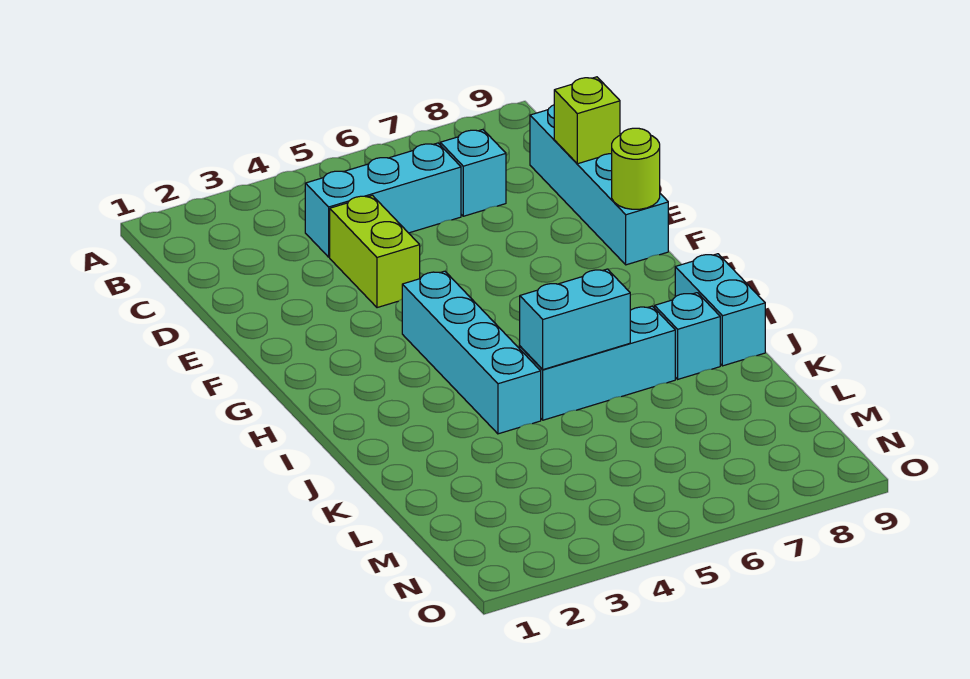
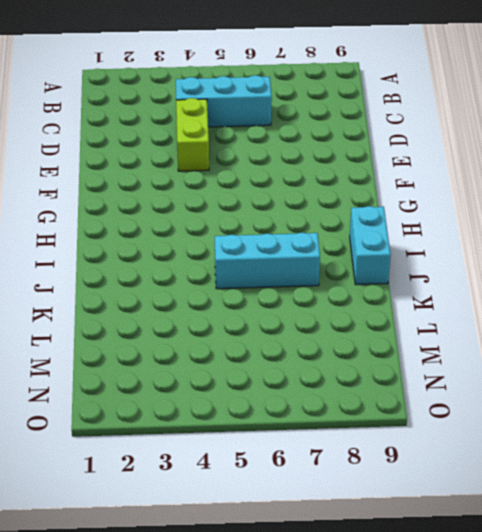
none -> cyan 1x1 brick [440,130,506,216]
none -> cyan 1x4 brick [530,105,668,265]

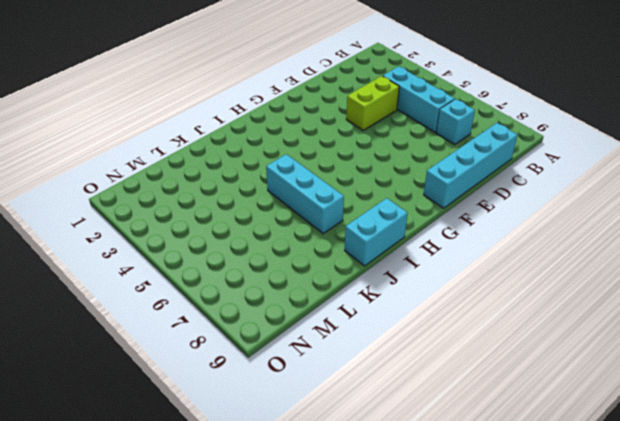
none -> cyan 1x4 brick [402,271,541,434]
none -> cyan 1x1 brick [655,293,720,379]

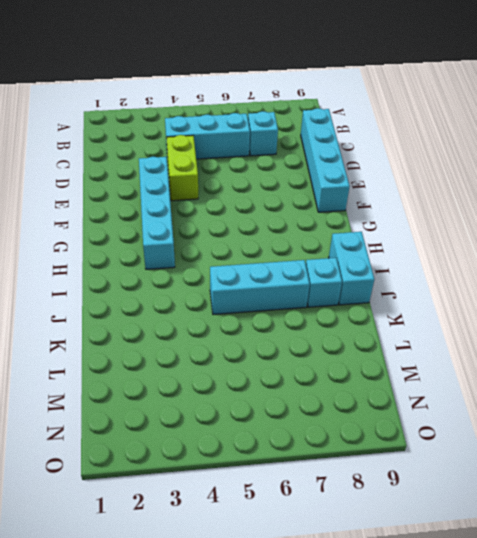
cyan 1x4 brick [139,157,175,269] -> cyan 1x4 brick moved to [402,271,541,434]
none -> lime 1x1 brick [554,77,620,164]
none -> lime 1x1 round brick [612,128,660,209]

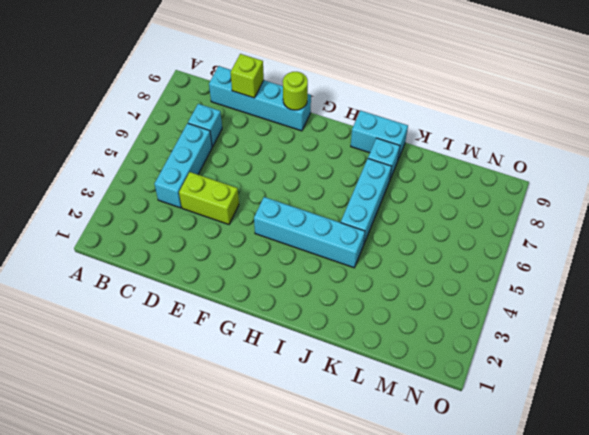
none -> cyan 1x2 brick [520,269,630,370]

